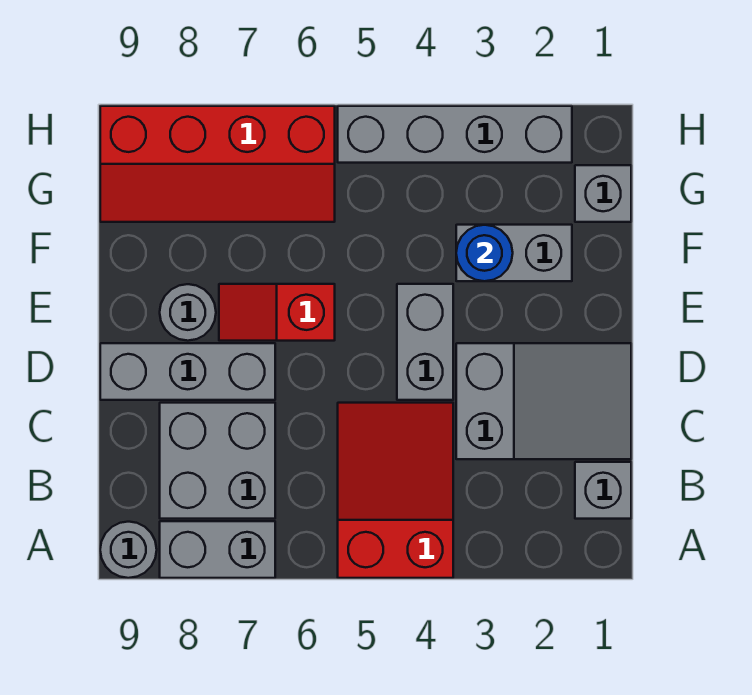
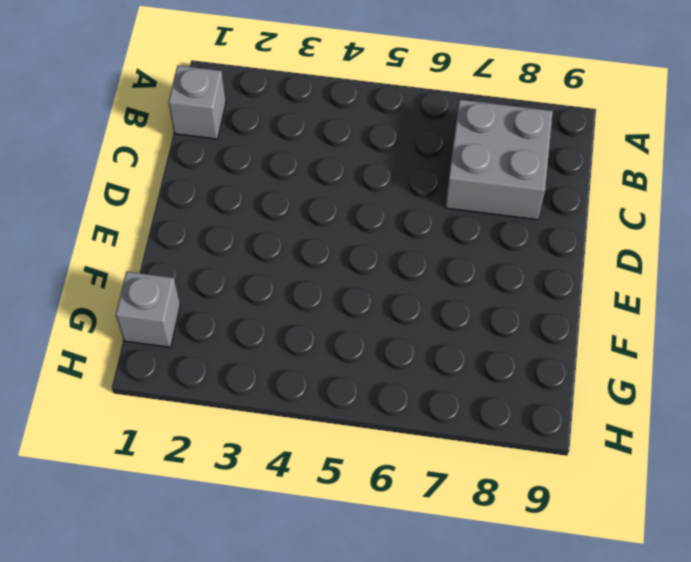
none -> red 2x3 slope [338,403,453,578]
none -> grey 1x2 brick [160,521,275,578]
none -> grey 1x1 round brick [100,522,157,578]

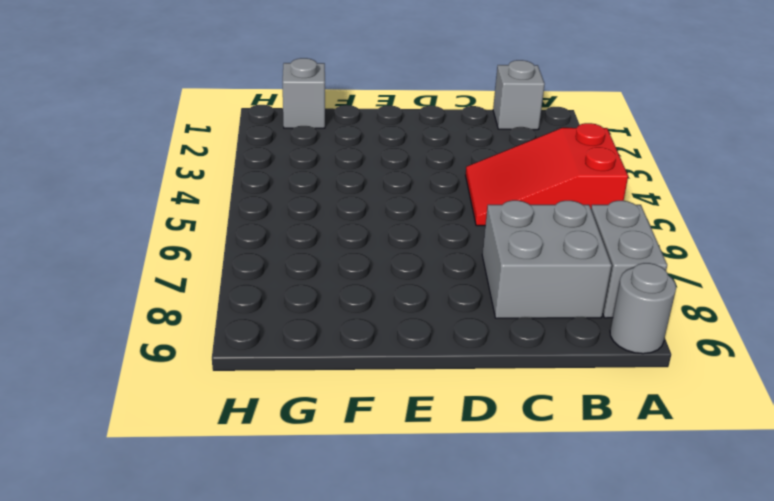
none -> grey 2x3 slope [456,343,631,459]
none -> grey 1x2 brick [397,284,453,400]
none -> grey 1x3 brick [100,343,275,400]

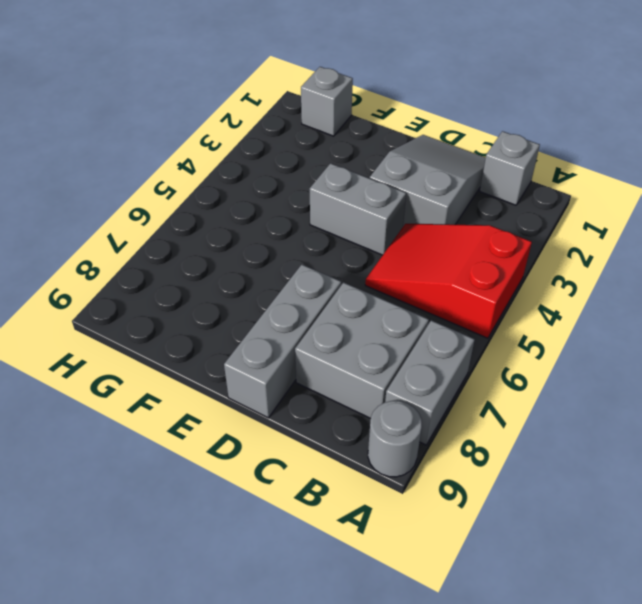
none -> red 1x2 slope [219,284,335,341]
none -> grey 1x1 round brick [160,284,216,341]
none -> grey 1x2 brick [456,225,572,281]

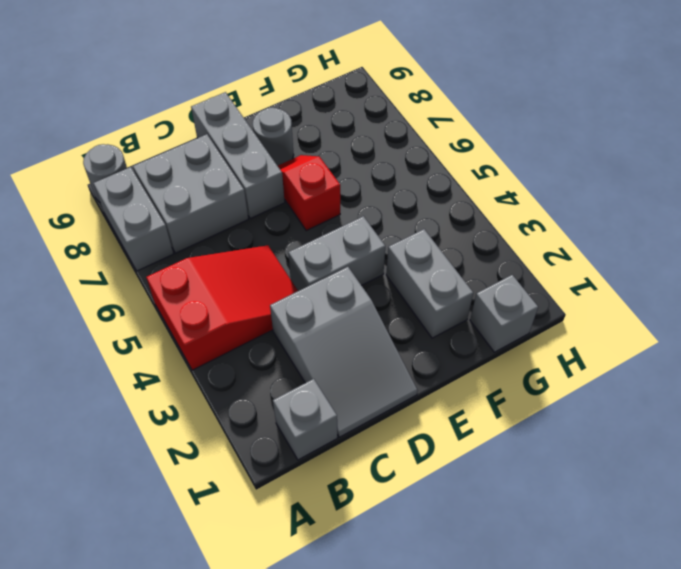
none -> red 2x4 slope [100,106,335,222]
none -> grey 1x4 brick [338,106,572,163]
none -> blue 1x1 round brick [456,225,513,281]

